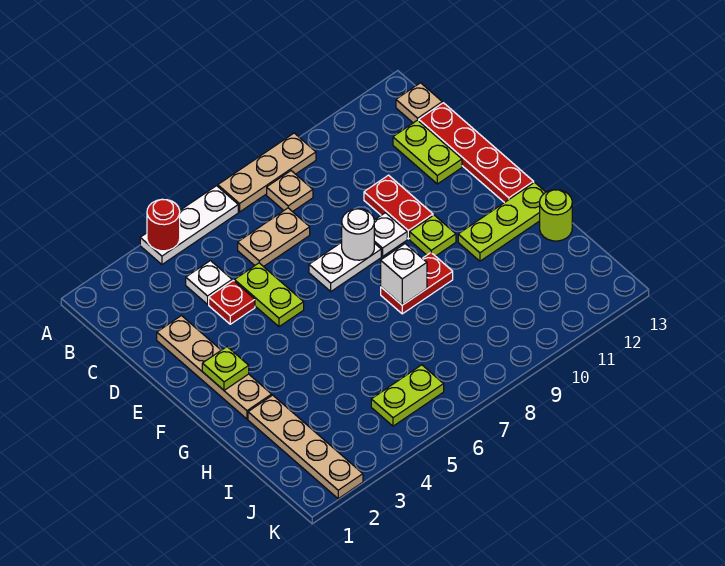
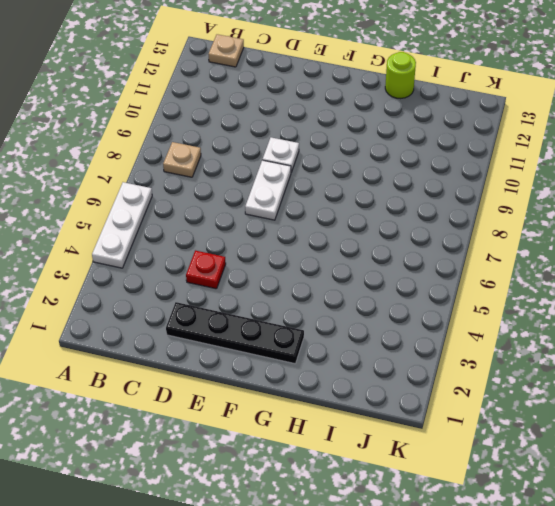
black 1x4 plate [166,302,304,364] -> tan 1x4 plate [157,316,272,419]
none -> tan 1x3 plate [218,133,316,212]
none -> white 1x1 plate [186,261,232,304]
none -> tan 1x2 plate [238,208,310,267]

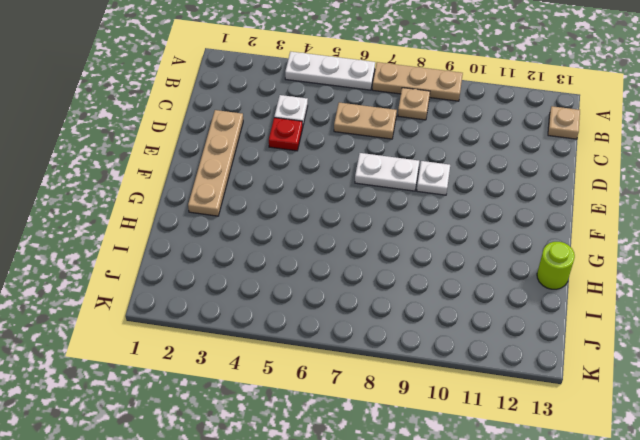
none -> lime 1x2 plate [393,120,462,184]
none -> red 1x4 plate [419,103,534,203]
none -> lime 1x2 plate [234,263,304,327]

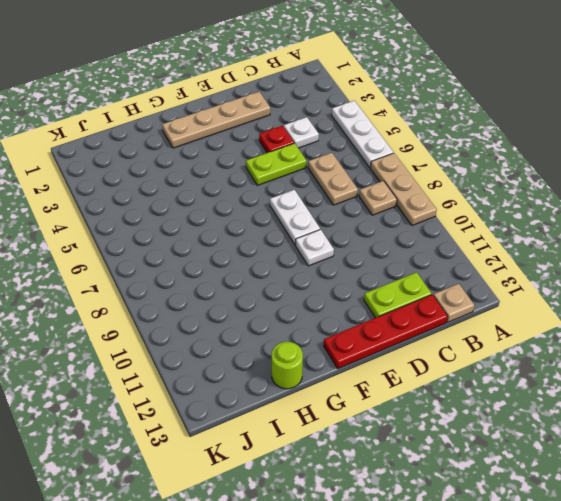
none -> red 1x2 plate [364,175,433,239]
none -> lime 1x1 plate [410,215,456,256]
none -> red 1x2 plate [381,253,453,314]

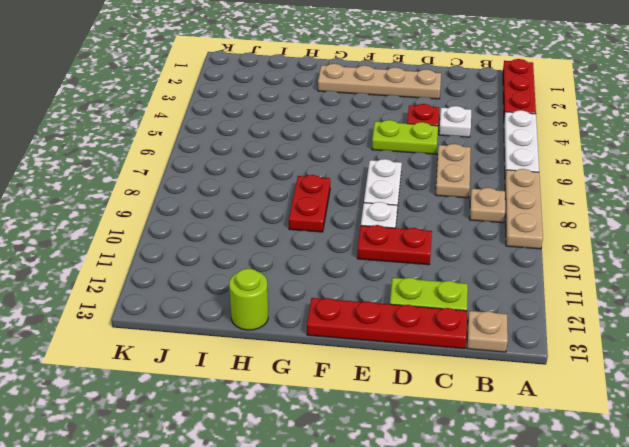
red 1x3 plate [503,59,536,116] -> none
none -> lime 1x1 plate [410,215,456,256]
none -> lime 1x3 plate [458,182,546,261]
none -> tan 1x4 plate [248,395,363,499]

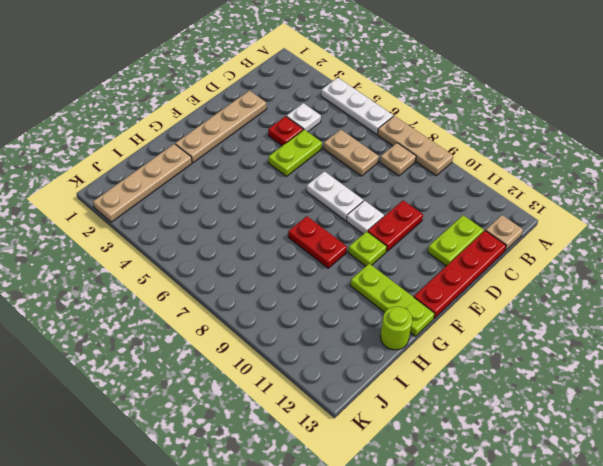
none -> lime 1x2 plate [371,365,444,426]
none -> red 1x1 round brick [147,199,180,251]
none -> white 1x1 round brick [342,209,374,260]

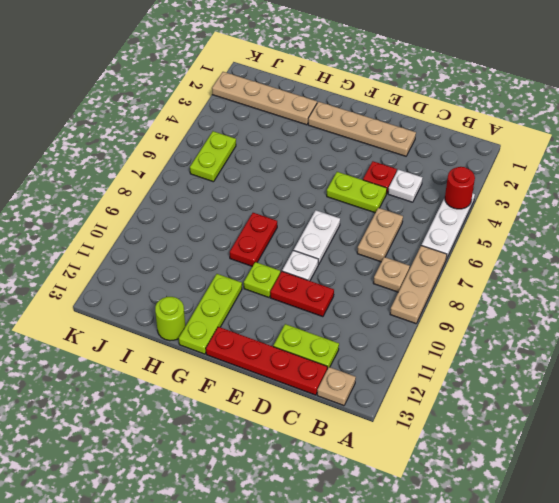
none -> white 1x1 round brick [342,209,374,260]
none -> lime 1x1 plate [202,347,249,390]
none -> white 1x1 brick [381,244,427,305]

